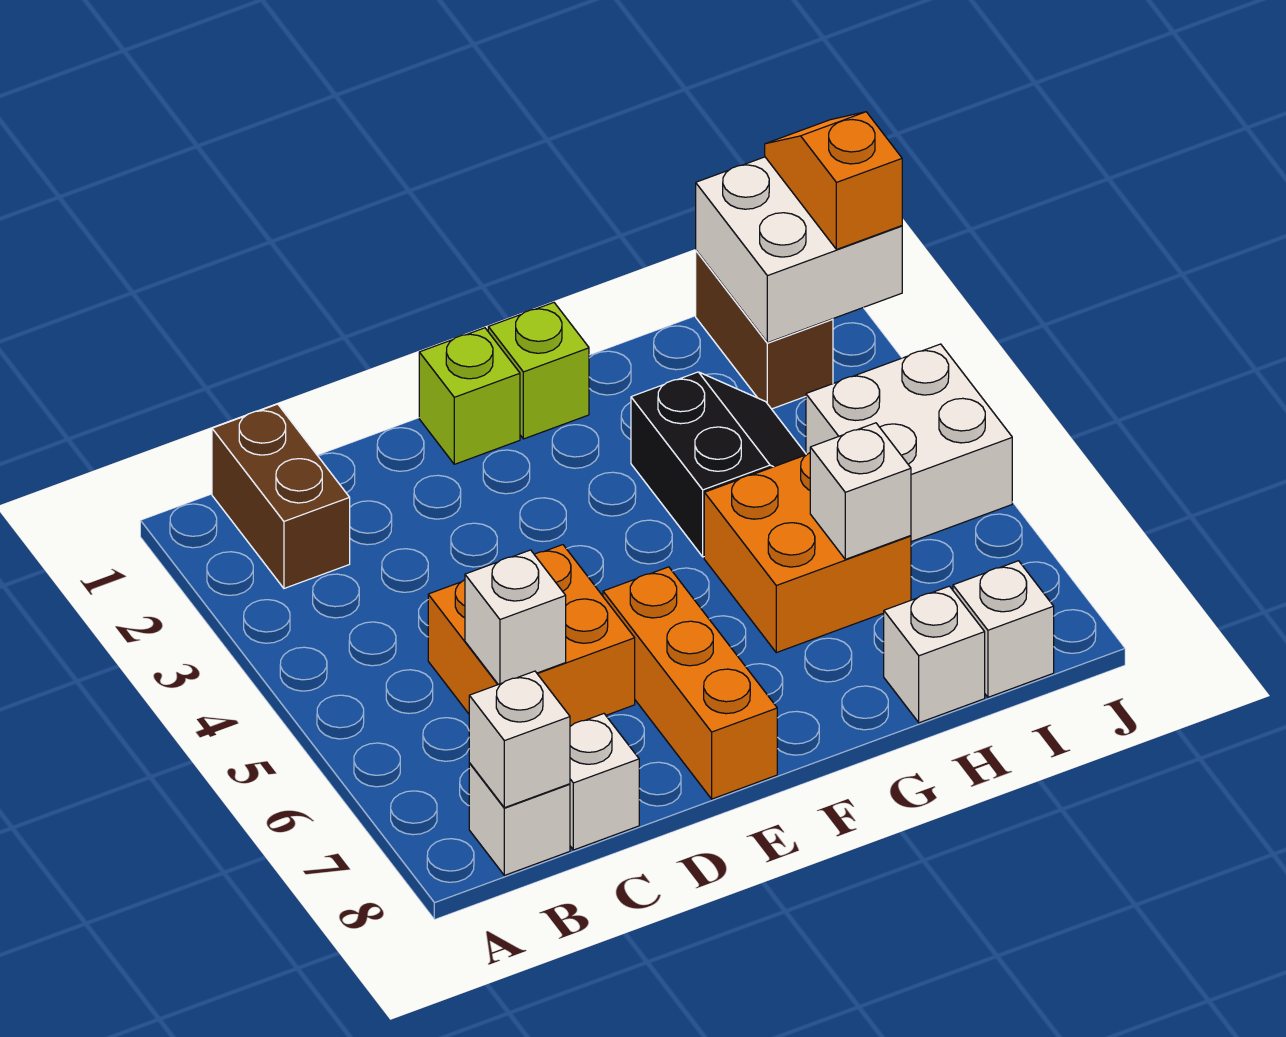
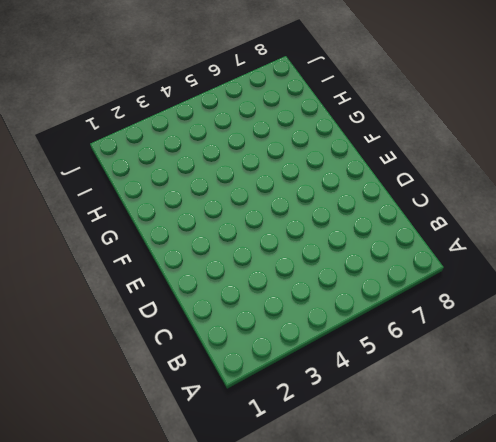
none -> brown 1x2 brick [212,404,350,588]
none -> white 1x1 brick [469,763,570,875]
none -> orange 2x2 brick [428,545,635,726]

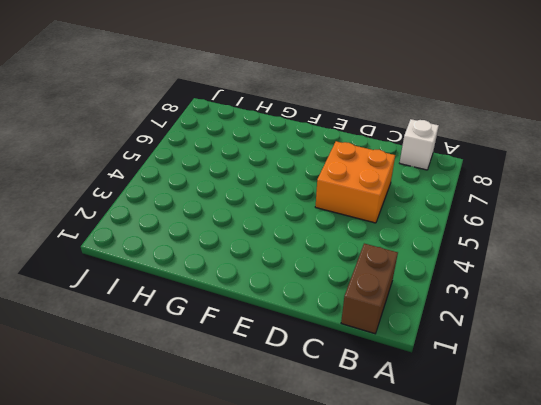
none -> white 1x1 brick [570,714,639,850]
none -> lime 1x1 brick [419,328,520,464]
none -> orange 1x3 brick [603,567,777,799]

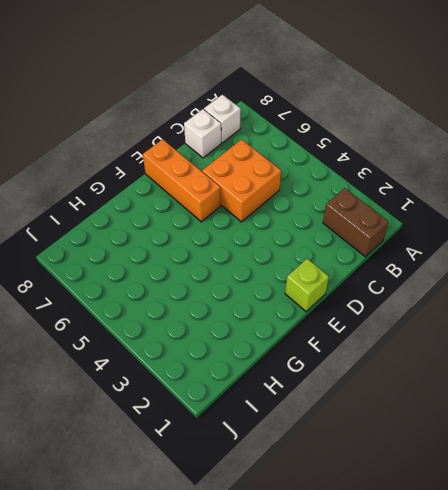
none -> lime 1x1 brick [488,303,589,439]
none -> black 2x2 slope [631,372,806,557]
none -> orange 2x2 brick [704,453,911,653]

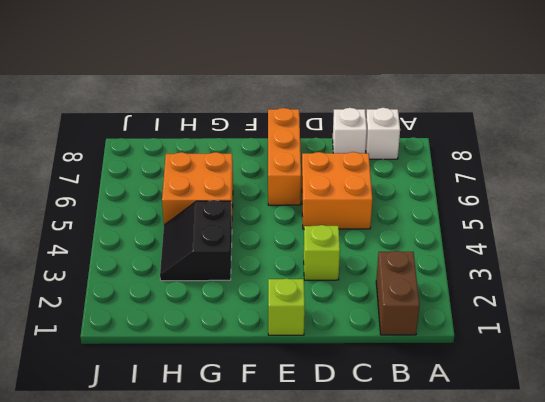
lime 1x1 brick [304,225,340,280] -> lime 1x1 brick moved to [488,303,589,439]
none -> white 1x1 brick [884,586,985,723]
none -> brown 1x2 brick [696,251,833,409]
none -> white 2x2 brick [806,344,1012,542]

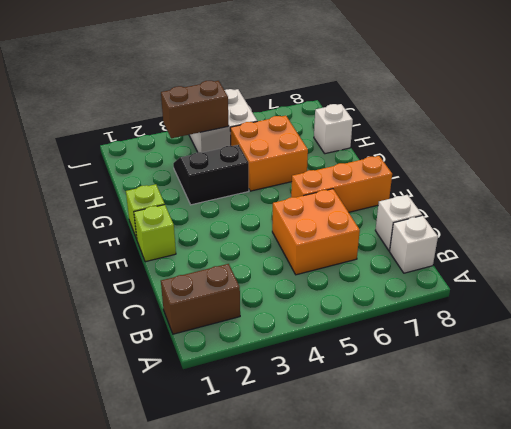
brown 1x2 brick [161,81,229,138] -> brown 1x2 brick moved to [696,251,833,409]
none -> white 1x1 brick [953,561,1054,697]
none -> white 1x1 brick [469,671,570,808]
none -> white 1x1 brick [465,550,566,685]

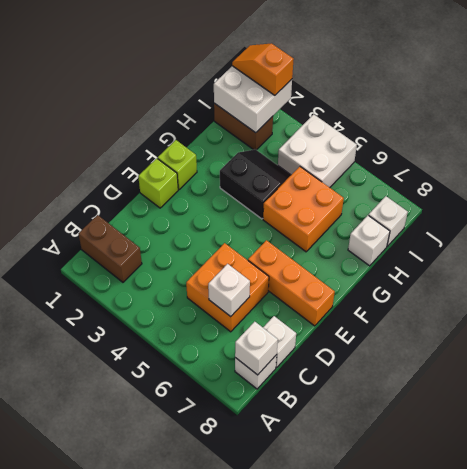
none -> white 1x1 brick [810,423,911,559]

